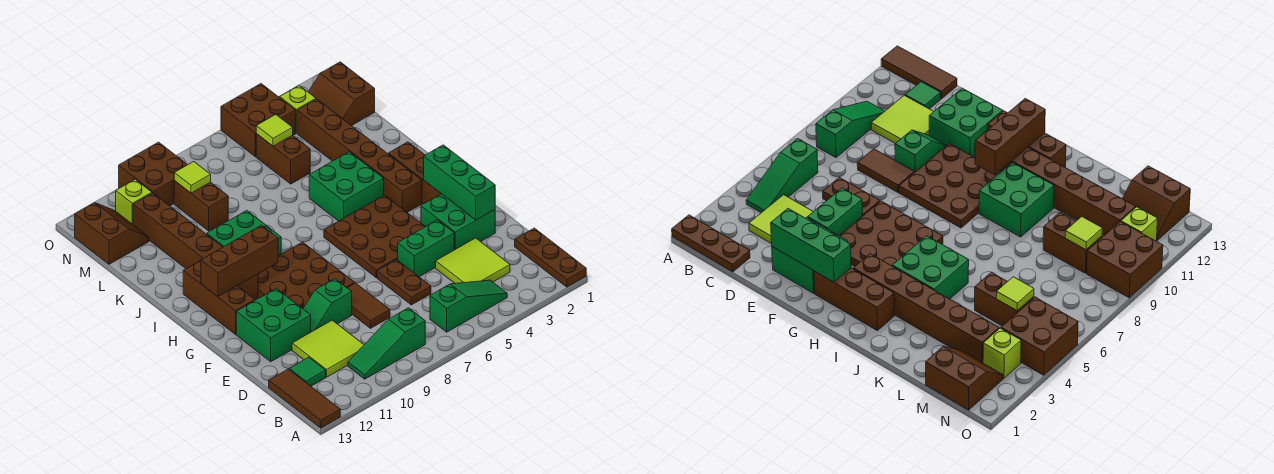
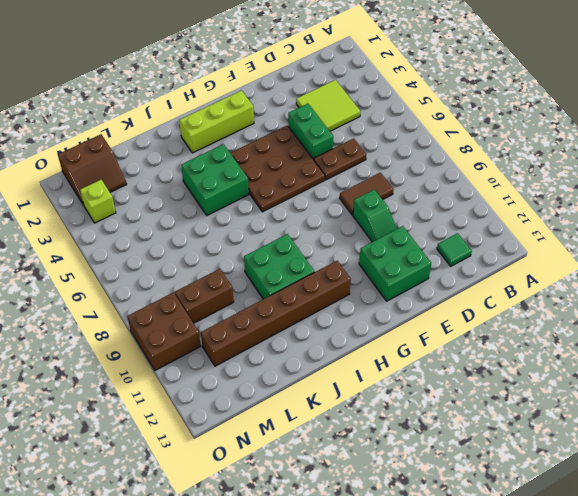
lime 1x3 brick [179,91,254,153] -> brown 1x3 brick [388,142,441,204]
none -> brown 1x3 plate [515,228,586,287]
none -> brown 1x3 tile [269,369,340,428]
none -> green 1x3 slope [430,280,507,332]
none -> green 1x3 slope [348,308,425,379]

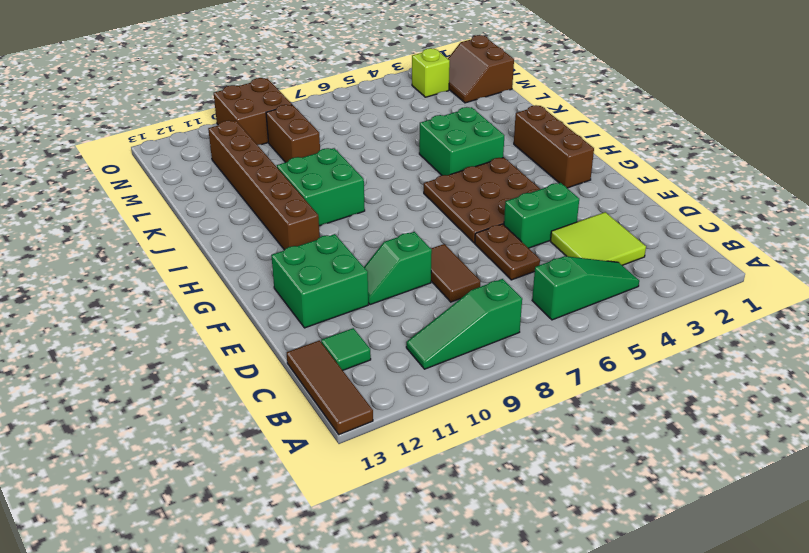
none -> brown 1x3 plate [515,228,586,287]
none -> lime 2x2 tile [292,320,364,377]
none -> green 2x2 brick [421,194,495,250]
none -> brown 3x3 plate [258,242,355,309]

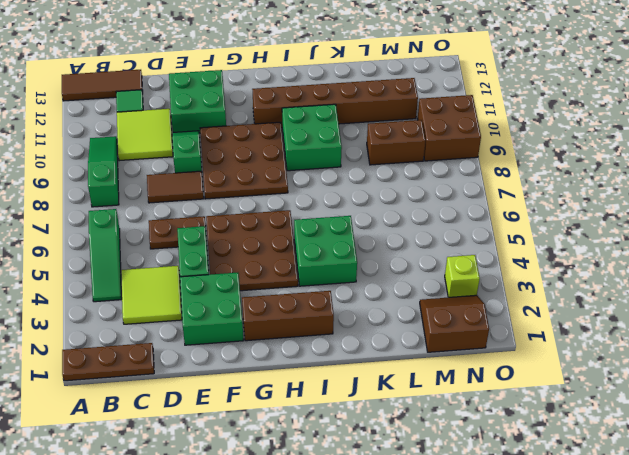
none -> brown 1x3 brick [183,261,255,334]
none -> brown 1x6 brick [297,99,422,212]
none -> brown 1x2 brick [256,134,310,184]
none -> brown 2x2 slope [75,203,149,264]

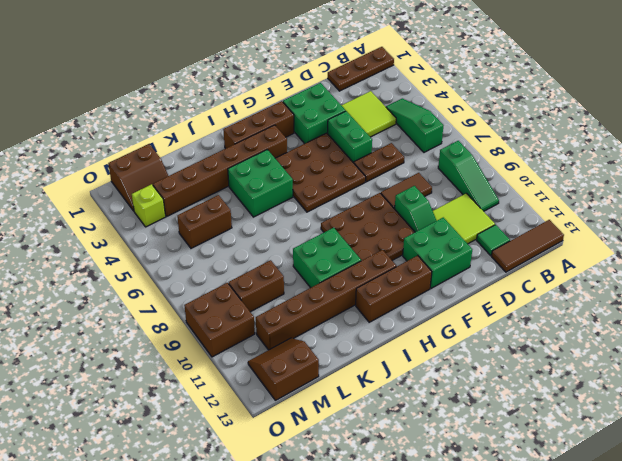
none -> brown 2x2 brick [221,84,296,157]
none -> lime 1x1 brick [116,179,152,224]
none -> green 1x3 brick [424,145,495,220]
none -> brown 1x3 brick [201,225,278,297]

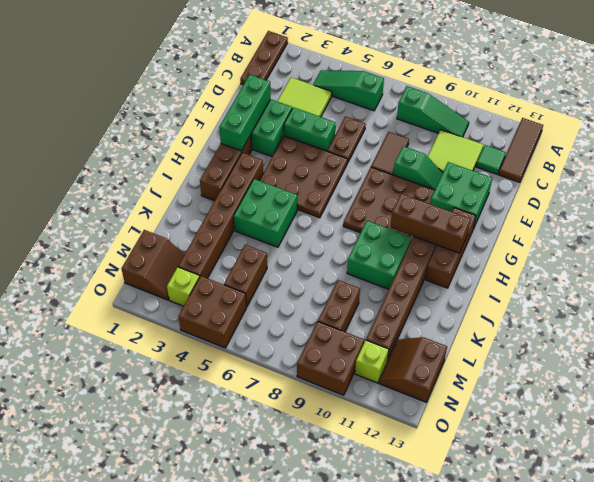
none -> lime 1x1 tile [256,114,293,146]
none -> lime 1x1 tile [174,162,211,193]

